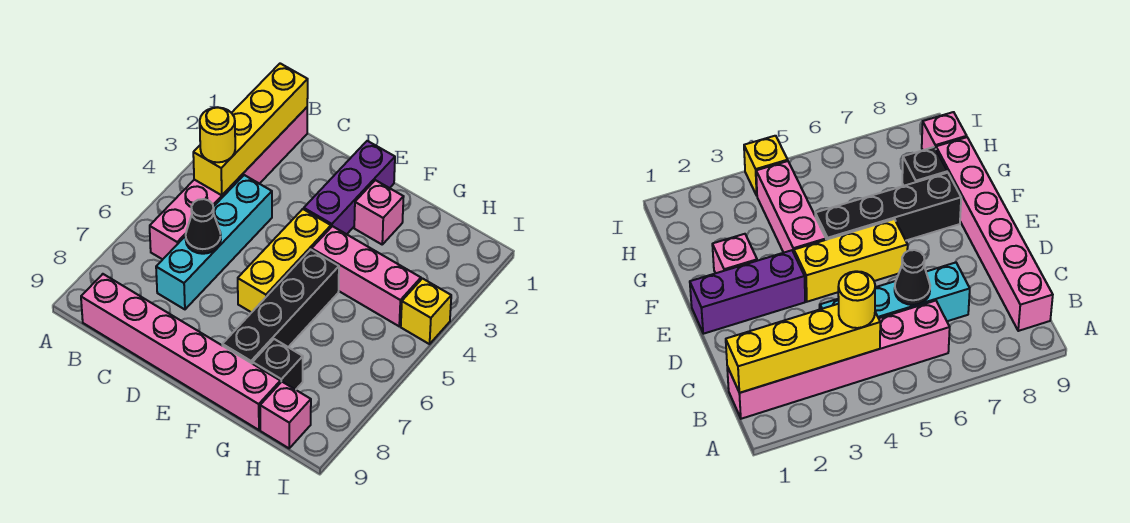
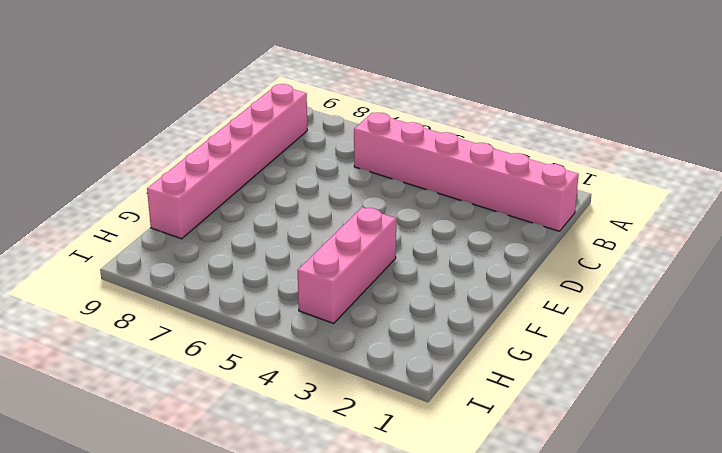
none -> cyan 1x4 brick [156,175,272,309]
none -> purple 1x3 brick [304,141,395,234]
none -> yellow 1x3 brick [238,209,331,313]

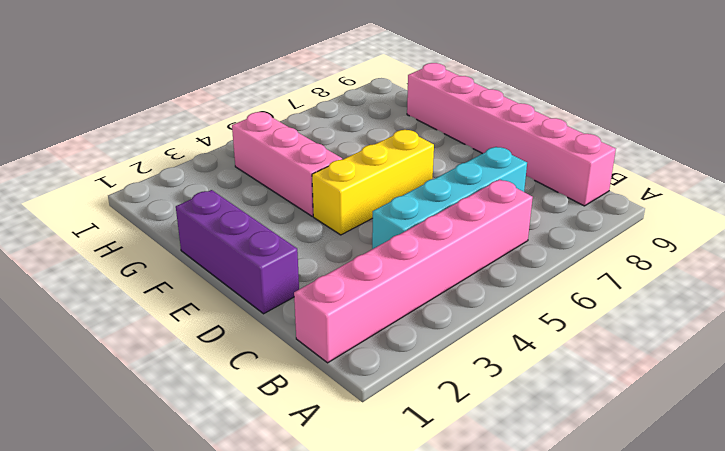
purple 1x3 brick [176,190,299,314] -> purple 1x3 brick turned to [304,141,395,234]
none -> pink 1x1 brick [354,180,404,244]
none -> black 1x4 brick [222,250,339,364]
none -> black 1x1 brick [253,339,303,390]

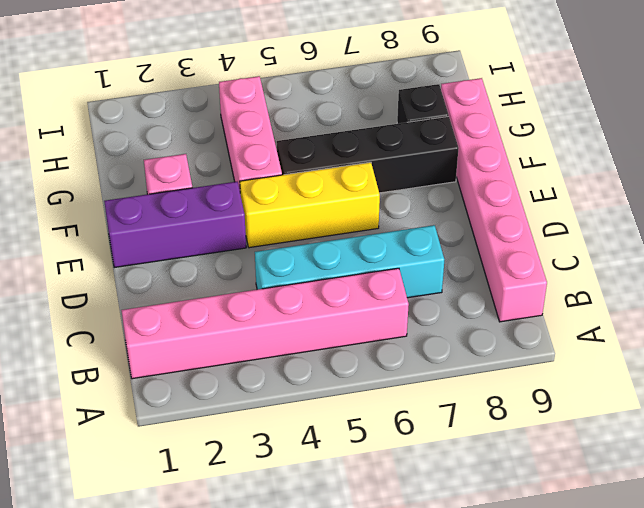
none -> pink 1x1 brick [260,382,311,448]
none -> yellow 1x1 brick [401,279,451,344]
none -> yellow 1x4 brick [193,63,308,195]

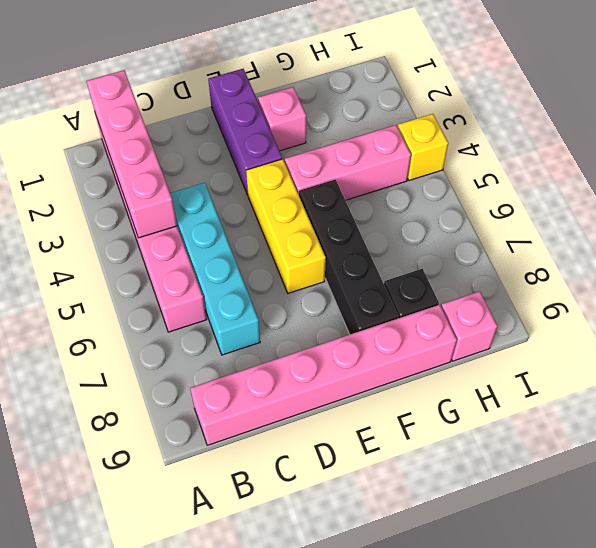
pink 1x4 brick [87,70,177,238] -> yellow 1x4 brick [193,63,308,195]
none -> black 1x1 cone [186,199,221,254]
none -> yellow 1x1 round brick [200,108,235,162]

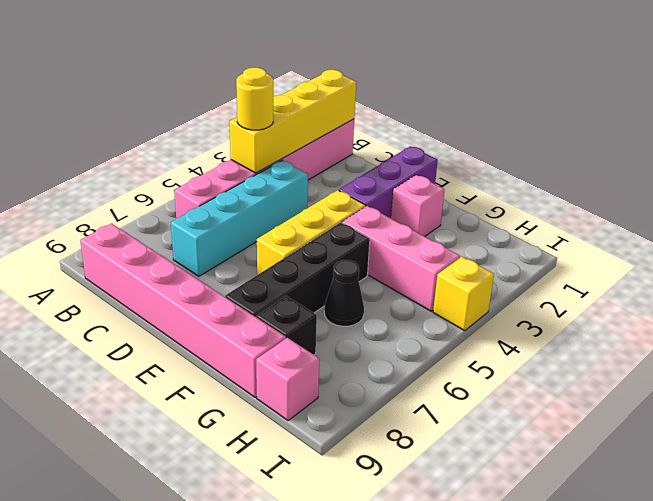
black 1x1 cone [324,260,364,326] -> black 1x1 cone moved to [186,199,221,254]

